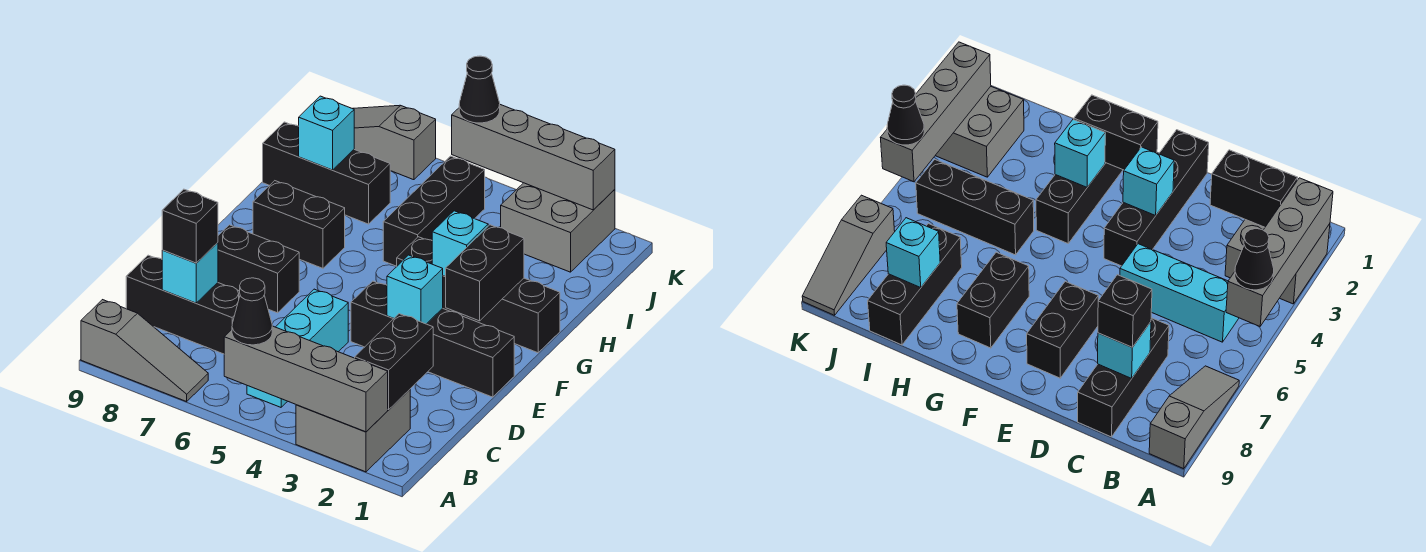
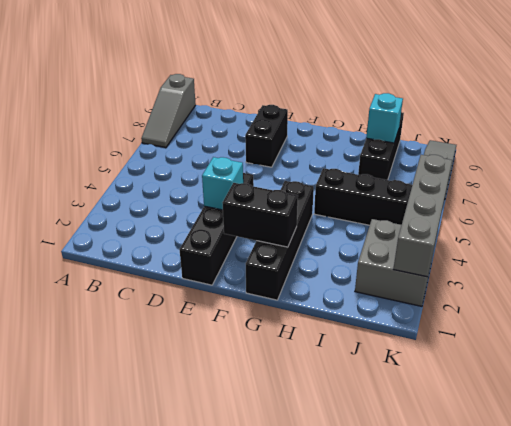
none -> grey 2x2 brick [296,390,410,472]
none -> cyan 1x3 brick [247,289,348,407]
none -> black 1x3 brick [126,255,240,354]

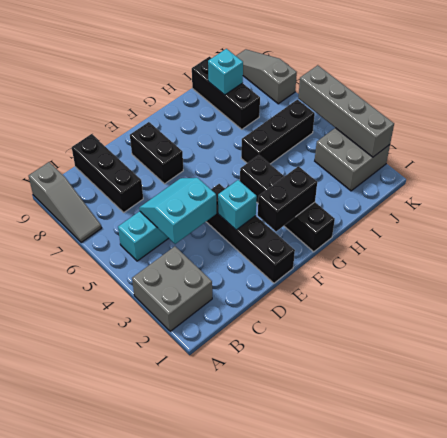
cyan 2x2 slope [139,178,216,244] -> none
none -> black 1x2 brick [253,181,345,268]
none -> grey 1x4 brick [224,326,388,432]
none -> black 1x2 brick [355,314,433,410]

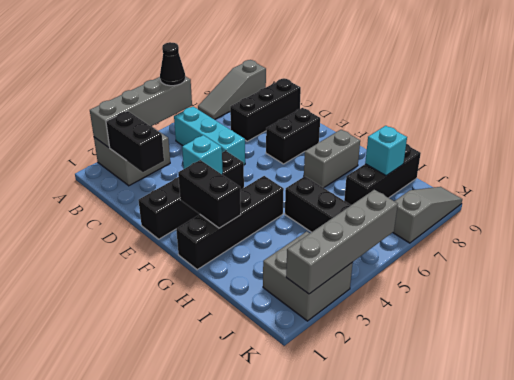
grey 1x2 brick [304,130,360,188] -> black 1x2 brick [253,181,345,268]
none -> cyan 1x1 brick [162,243,218,303]
none -> cyan 1x1 brick [432,211,488,277]
none -> black 1x1 brick [162,189,218,263]

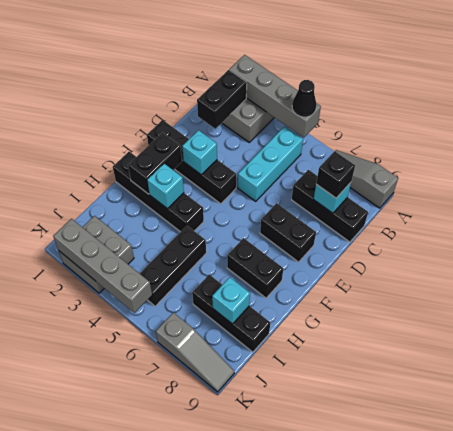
none -> black 1x1 cone [459,56,500,123]

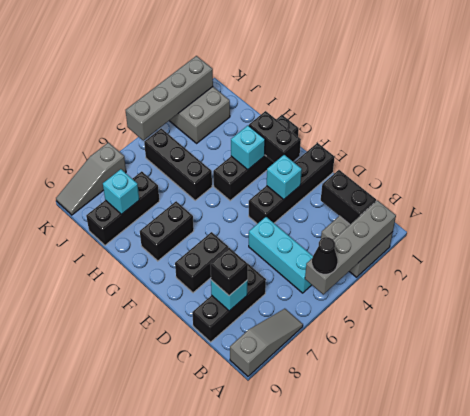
none -> black 1x1 cone [459,56,500,123]

